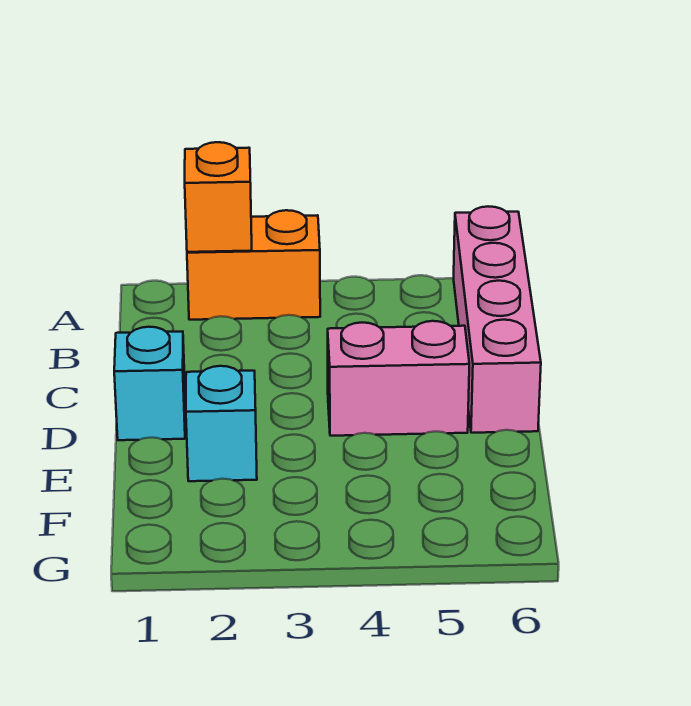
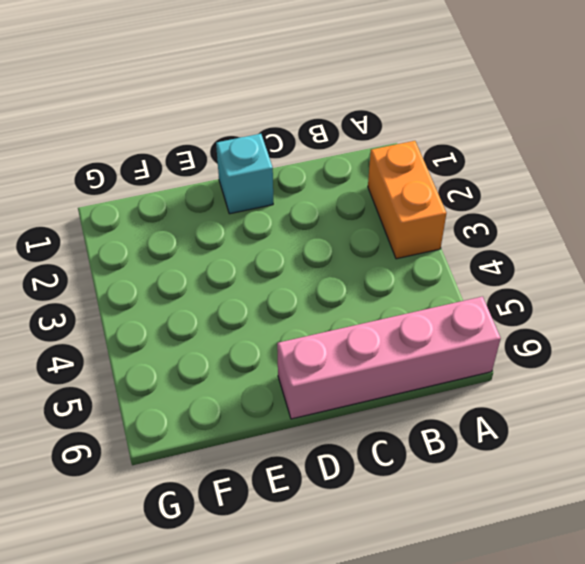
none -> pink 1x2 brick [328,321,469,436]
none -> cyan 1x1 brick [186,366,257,481]

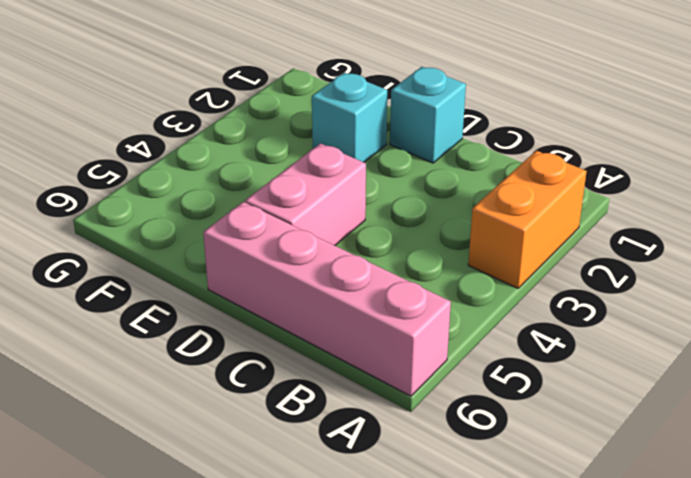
none -> orange 1x1 brick [185,142,252,252]

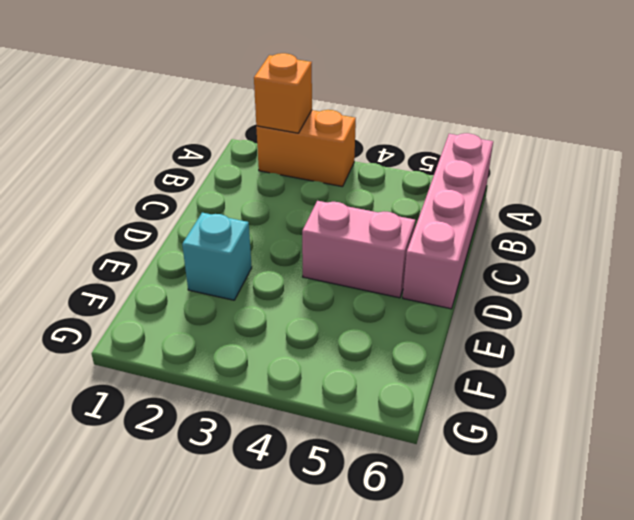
none -> cyan 1x1 brick [114,327,185,440]

